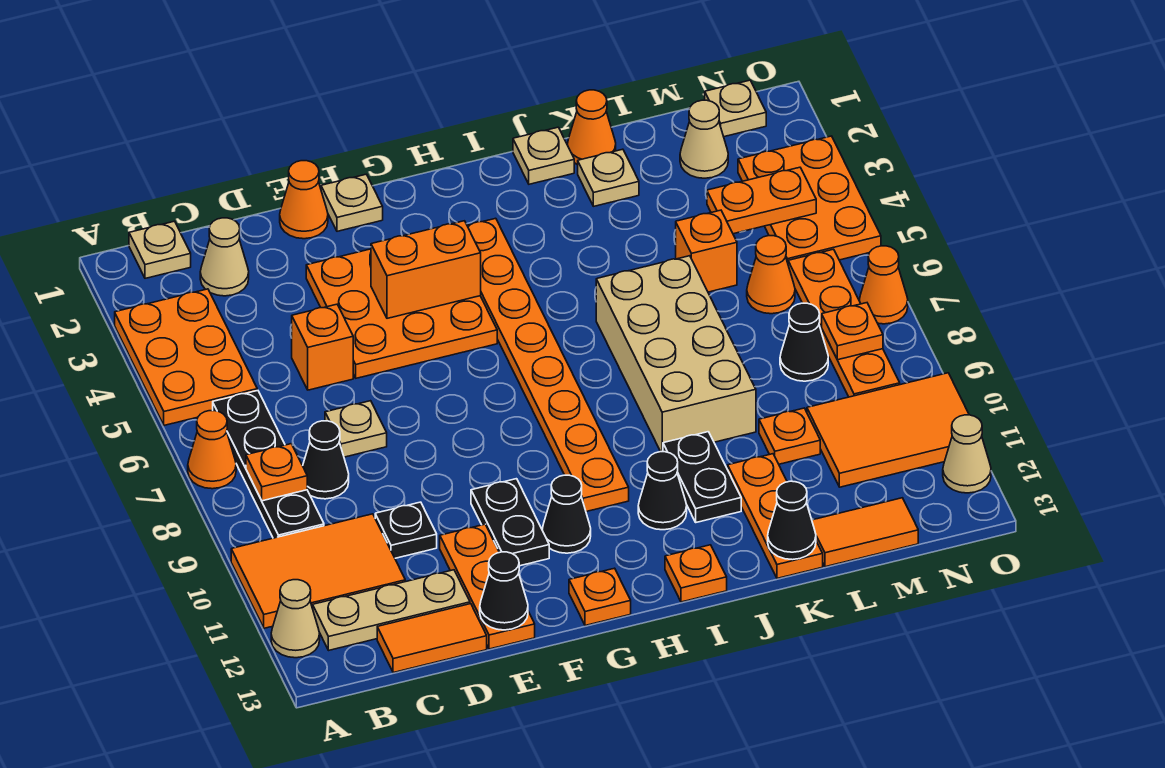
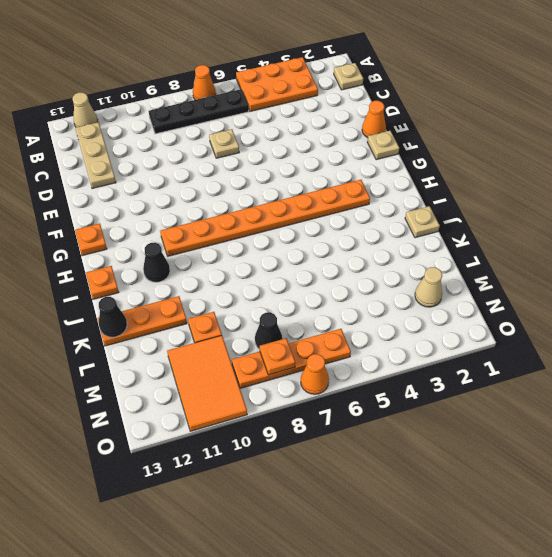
none -> orange 2x3 tile [231,514,405,628]
none -> tan 1x1 cone [200,218,249,296]
none -> black 1x1 cone [303,421,349,499]
none -> orange 1x2 tile [377,604,487,673]

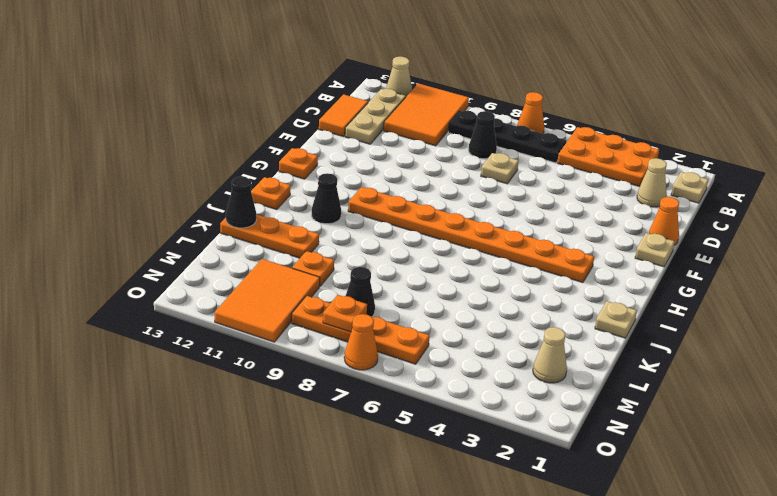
none -> orange 1x1 brick [292,304,353,390]
none -> black 1x1 plate [375,502,437,558]
none -> orange 3x3 plate [306,249,497,378]
none -> orange 1x3 plate [440,524,535,649]

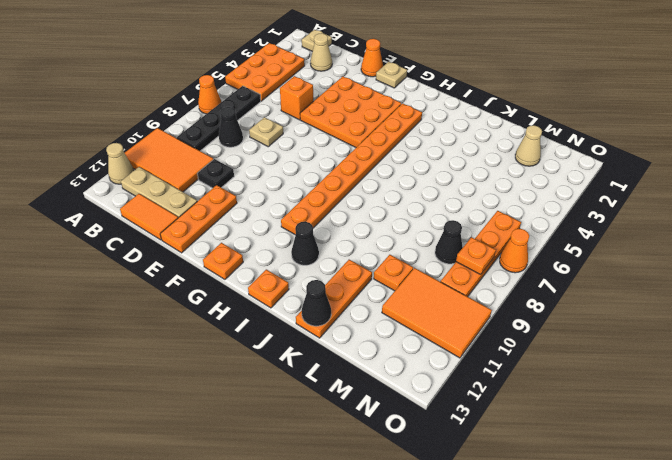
none -> black 1x2 plate [471,479,549,566]
none -> black 1x1 cone [542,475,591,553]
none -> tan 1x1 plate [513,127,574,184]
none -> tan 2x4 brick [596,256,756,452]

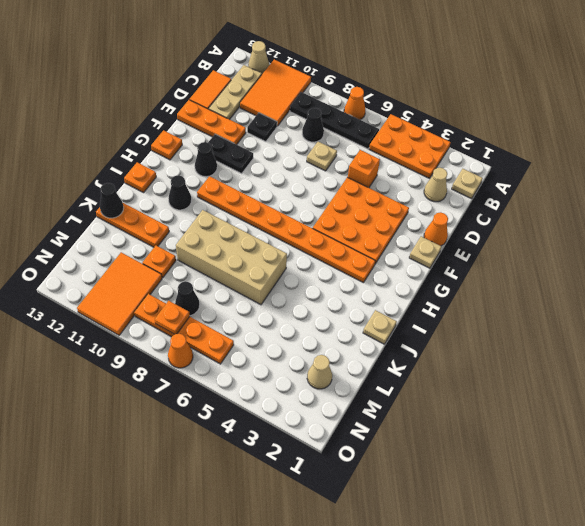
none -> black 1x2 plate [663,432,741,522]
none -> orange 1x1 cone [567,90,616,165]
none -> tan 1x1 plate [578,149,639,206]
none -> orange 1x1 brick [676,210,737,292]

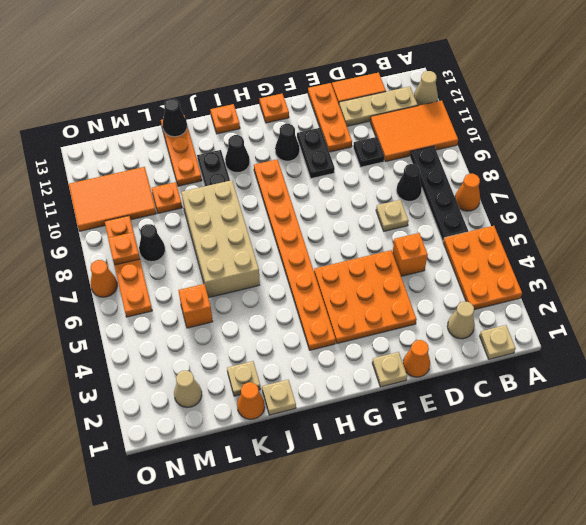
none -> orange 1x2 tile [812,498,918,567]
none -> orange 1x1 cone [747,236,795,314]
none -> tan 1x1 plate [705,80,766,137]
none -> orange 2x3 plate [738,136,881,263]

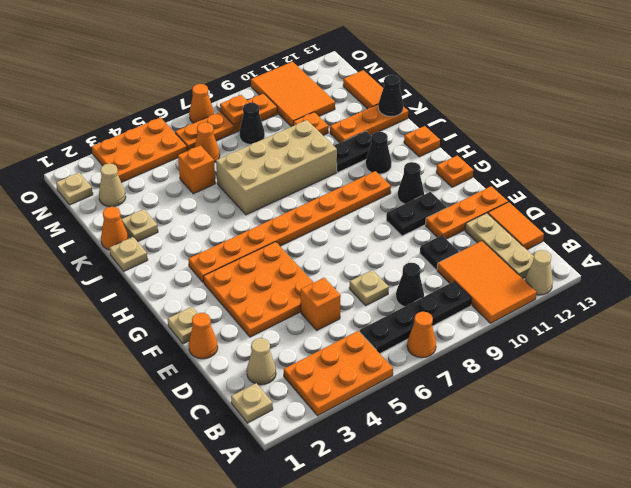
none -> tan 1x1 cone [943,415,991,493]
none -> orange 1x1 plate [246,444,307,501]
none -> black 1x1 cone [480,552,528,630]
none -> orange 1x2 brick [371,221,481,318]

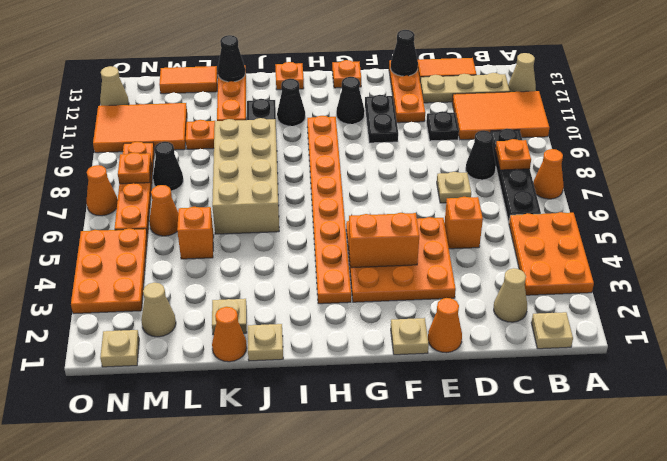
none -> orange 1x2 plate [707,167,816,234]

